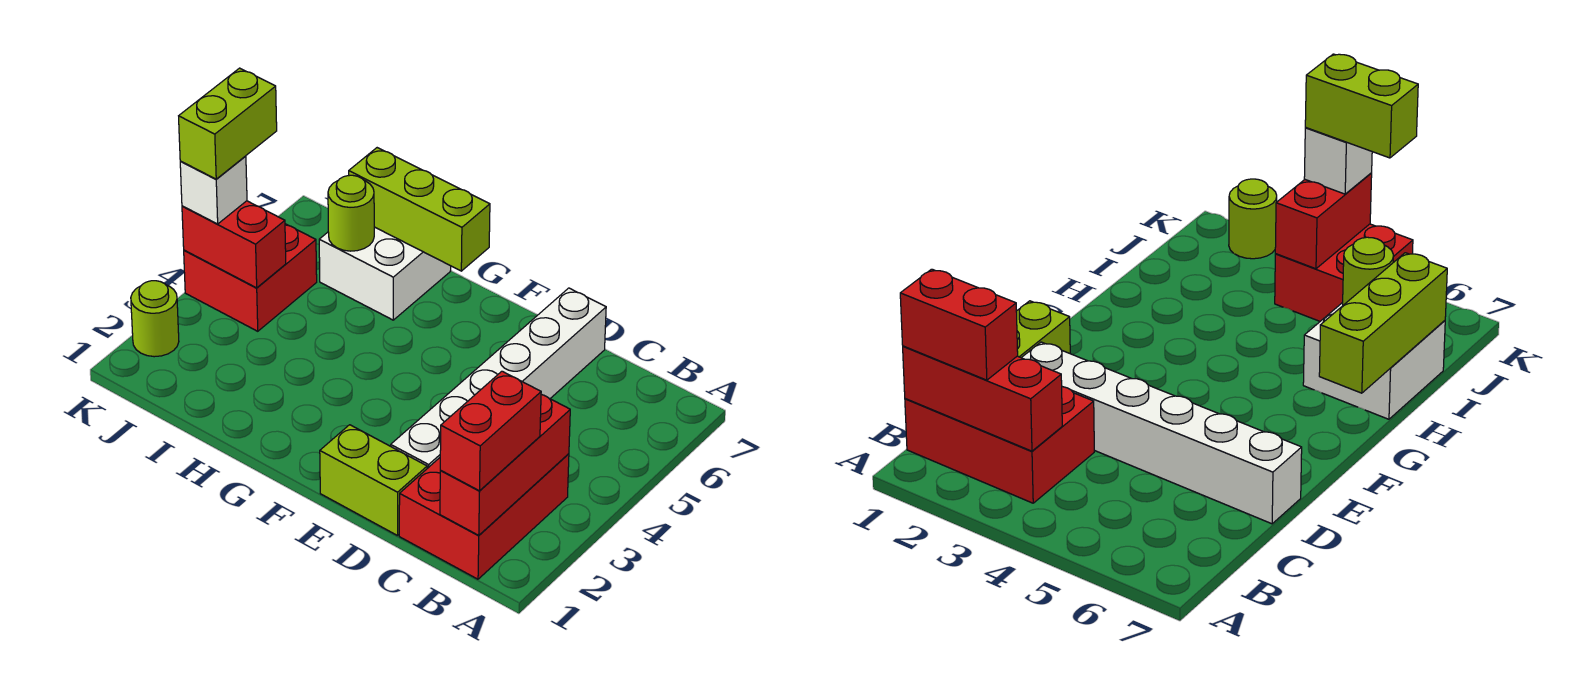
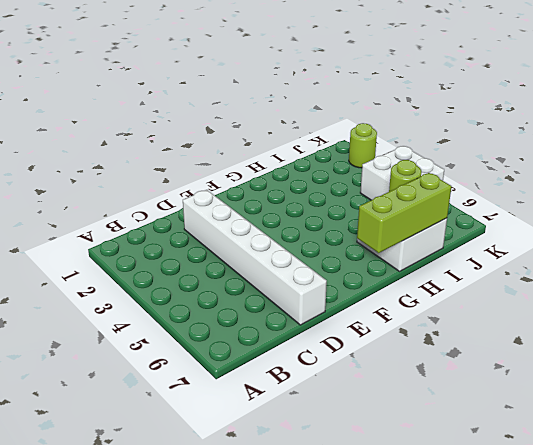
white 2x2 brick [360,146,444,200] -> red 2x2 brick [184,224,317,331]
none -> red 2x3 brick [399,454,569,579]
none -> lime 1x2 brick [320,425,427,536]
none -> red 1x3 brick [440,395,570,535]

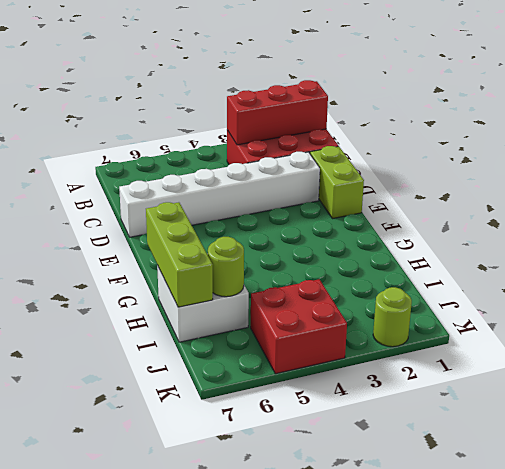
none -> red 1x2 brick [182,201,286,288]
none -> red 1x2 brick [440,371,541,491]
none -> white 1x1 brick [180,156,247,224]

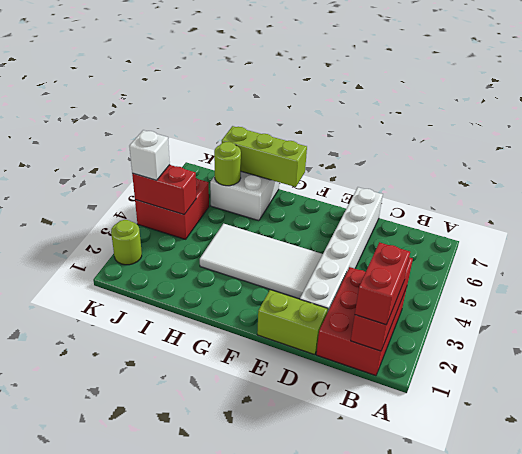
white 2x4 tile [200,224,323,299] -> none
none -> lime 1x2 brick [179,68,277,179]

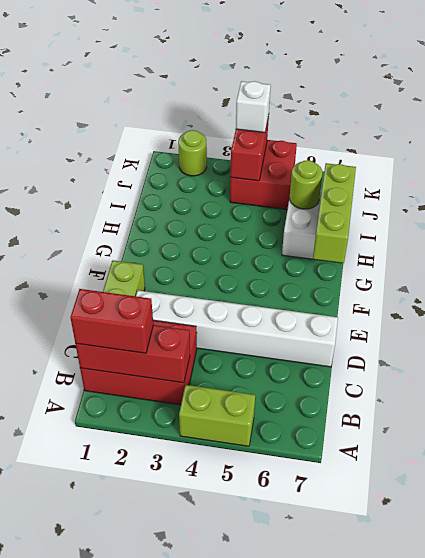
lime 1x2 brick [179,385,255,446] -> lime 1x2 brick moved to [179,68,277,179]

